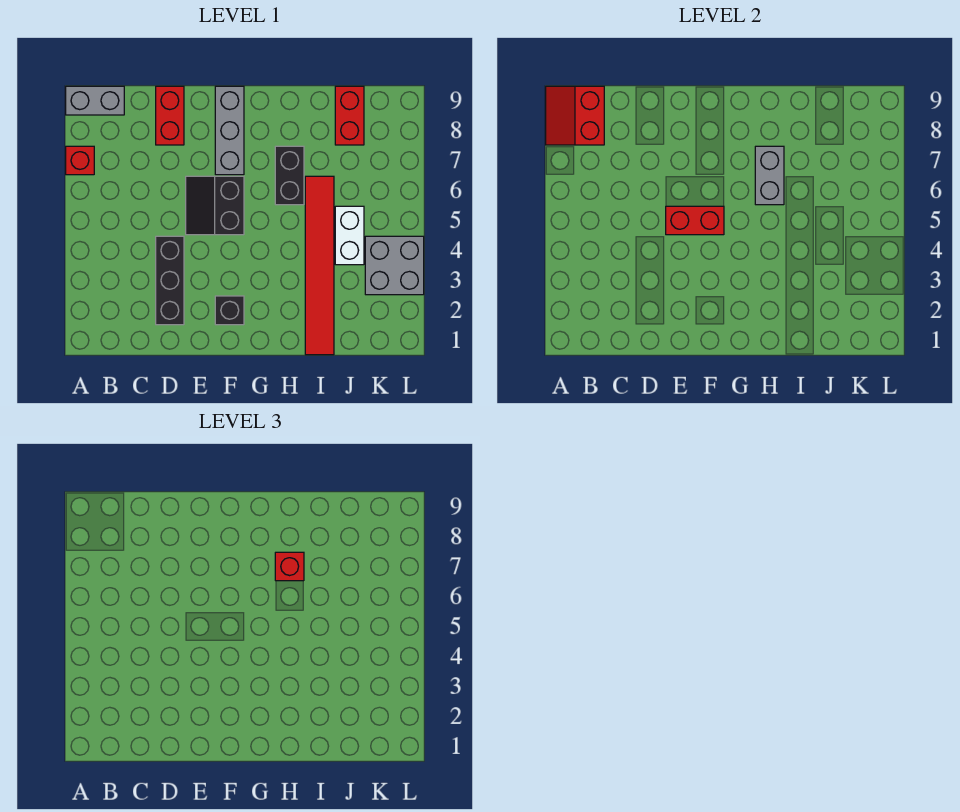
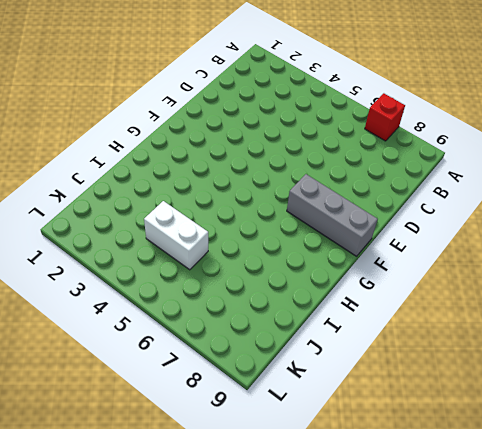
none -> grey 1x2 brick [66,86,124,115]
none -> black 1x3 brick [156,236,184,325]
none -> red 1x2 brick [156,86,184,145]

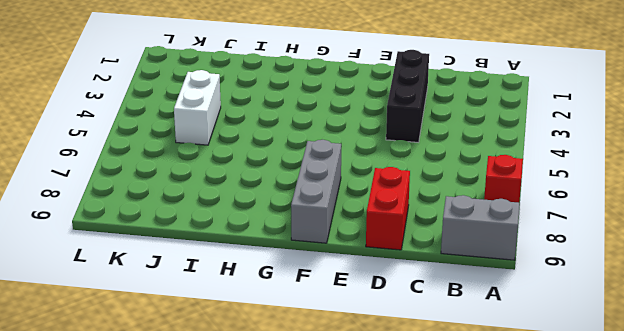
none -> black 2x2 slope [186,176,244,235]
none -> black 1x1 brick [215,296,244,325]
none -> black 1x2 brick [275,146,304,205]

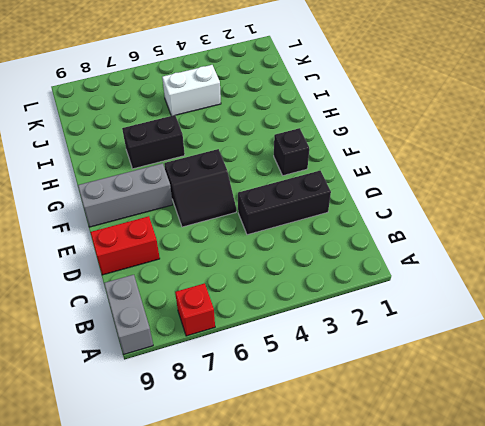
none -> red 1x6 tile [305,176,334,355]
none -> red 1x2 brick [335,86,364,145]
none -> grey 2x2 brick [365,236,424,295]

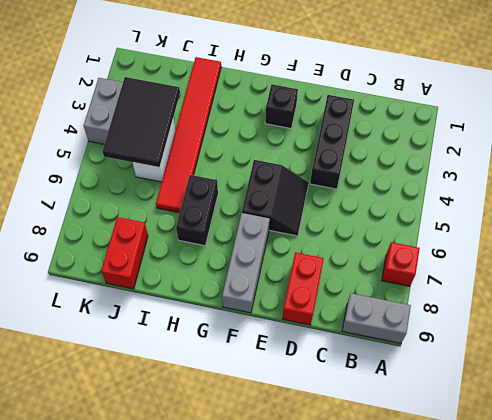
black 2x3 tile [102,77,180,167] -> none
none -> red 2x2 slope [546,86,604,145]
none -> red 1x2 brick [666,206,724,235]
none -> grey 1x2 brick [755,146,784,205]

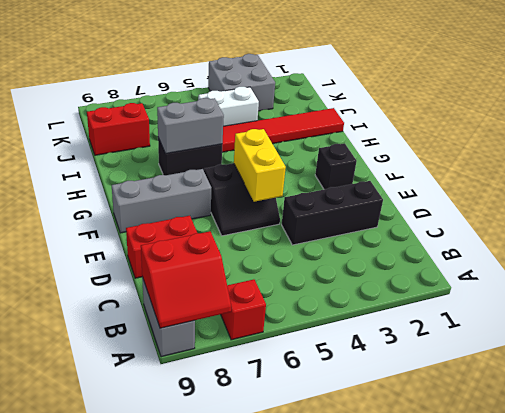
yellow 1x2 brick [234,129,286,202] -> red 1x2 brick [666,206,724,235]
none -> red 1x1 brick [275,552,304,581]

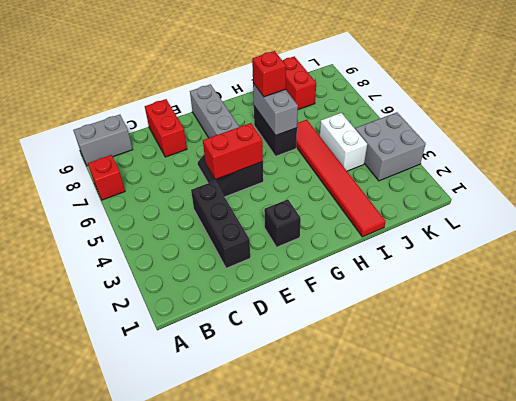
none -> red 2x2 slope [546,86,604,145]

